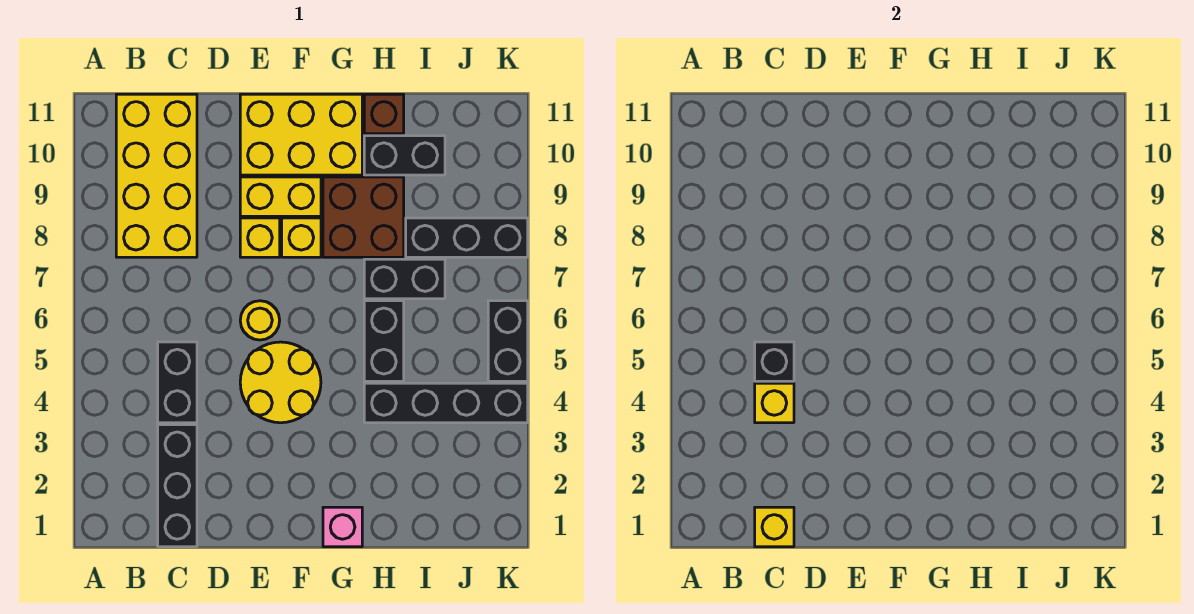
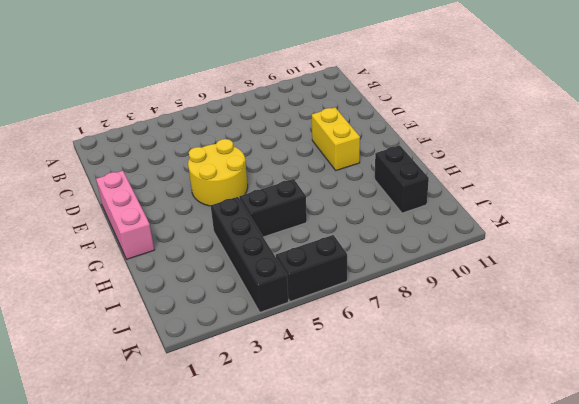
pink 1x3 brick [96,171,154,259] -> pink 1x1 brick [323,507,362,547]
none -> yellow 2x4 brick [116,94,197,257]
none -> black 1x3 brick [158,425,197,547]
none -> black 1x2 brick [158,342,197,423]

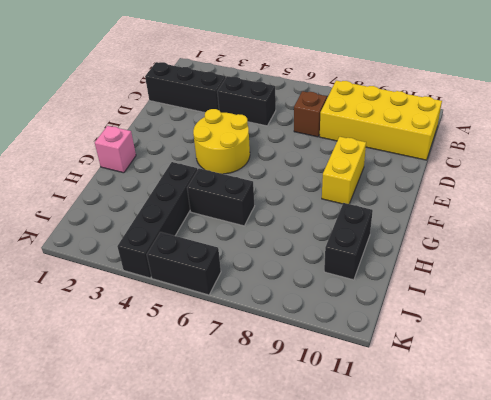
brown 1x1 brick [294,91,327,137] -> brown 1x1 brick moved to [364,94,404,134]
none -> yellow 1x1 round brick [240,301,280,340]
none -> yellow 1x1 brick [240,218,280,257]
none -> yellow 2x3 brick [240,94,362,175]

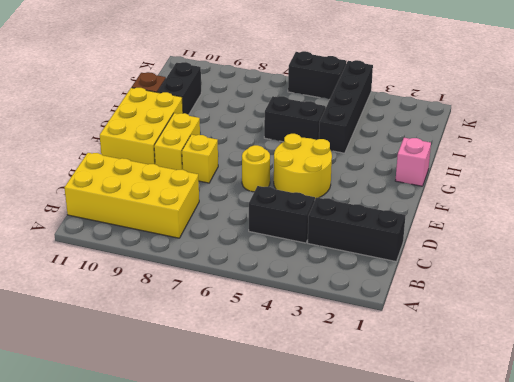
none -> yellow 1x1 brick [282,218,321,257]
none -> brown 2x2 brick [323,177,404,257]
none -> black 1x2 brick [364,259,445,299]

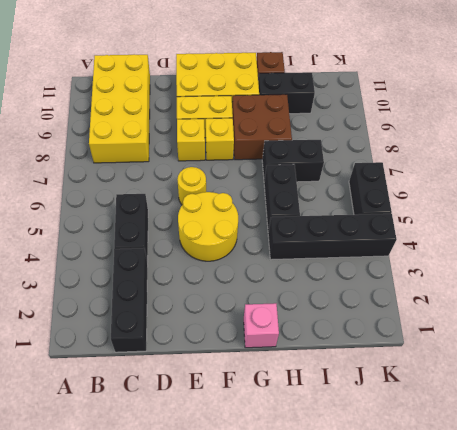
none -> black 1x3 brick [406,218,528,257]
none -> yellow 1x1 brick [755,507,794,547]
none -> yellow 1x1 brick [755,383,794,423]

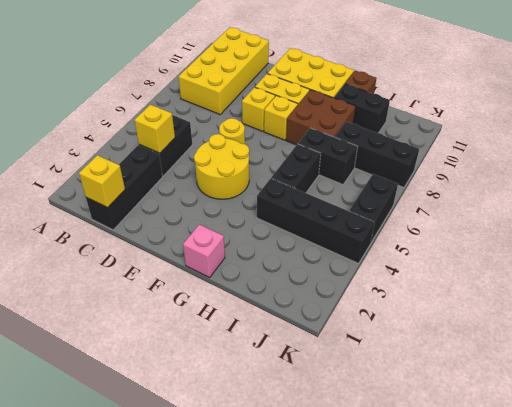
none -> black 1x1 brick [755,342,794,381]

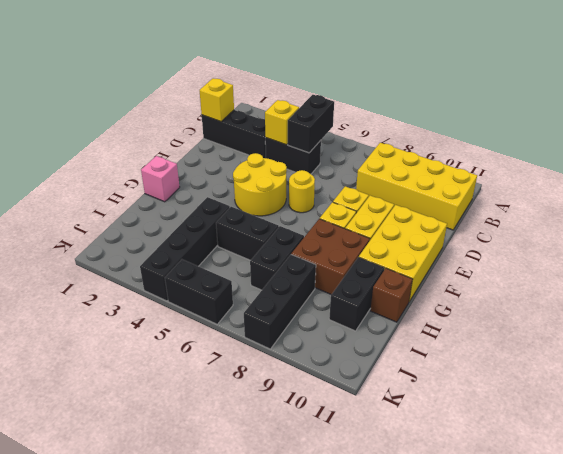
black 1x2 brick [288,95,334,153] -> black 1x1 brick [755,342,794,381]

